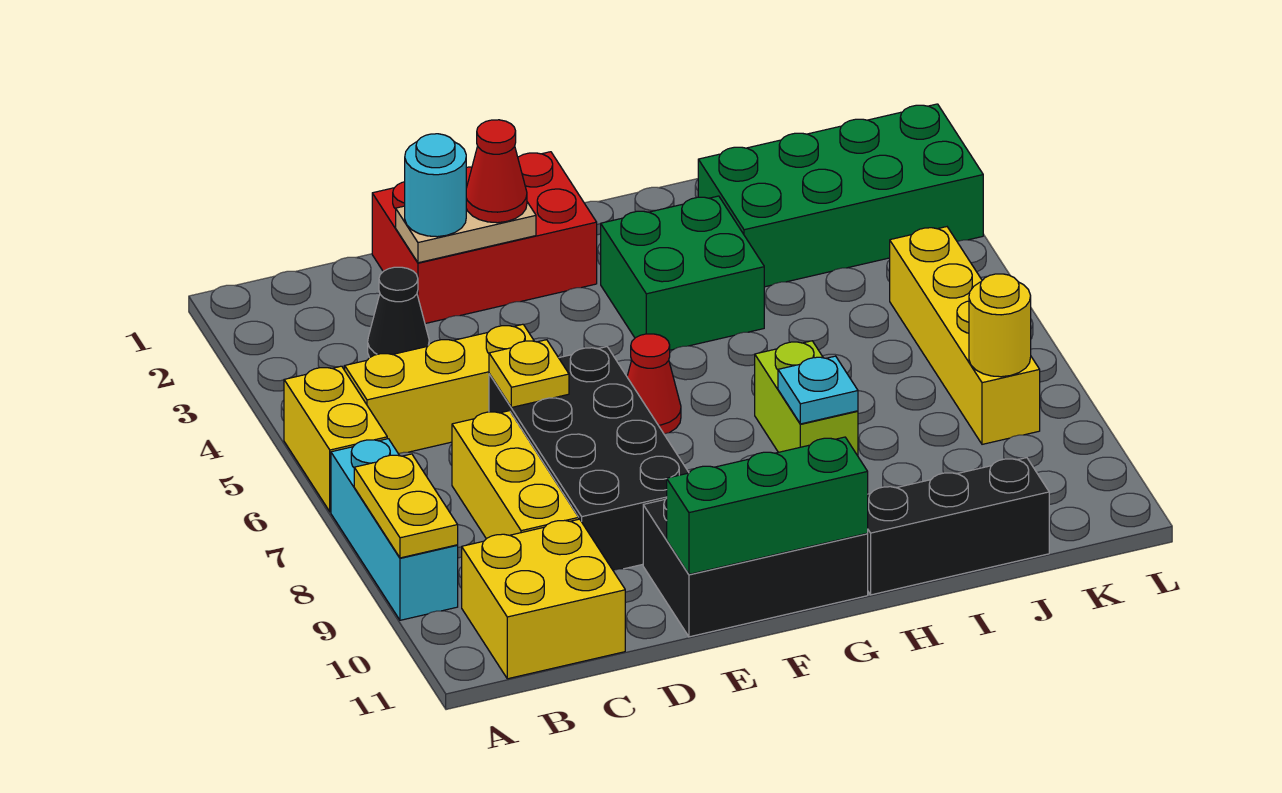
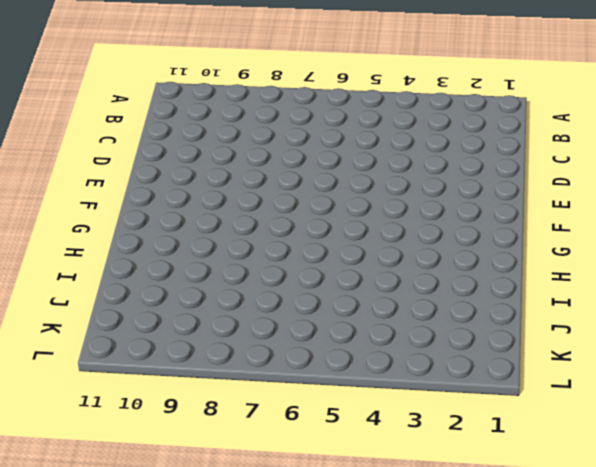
none -> yellow 1x2 brick [284,366,387,512]
none -> cyan 1x3 brick [331,439,458,620]
none -> yellow 1x3 brick [345,324,534,454]

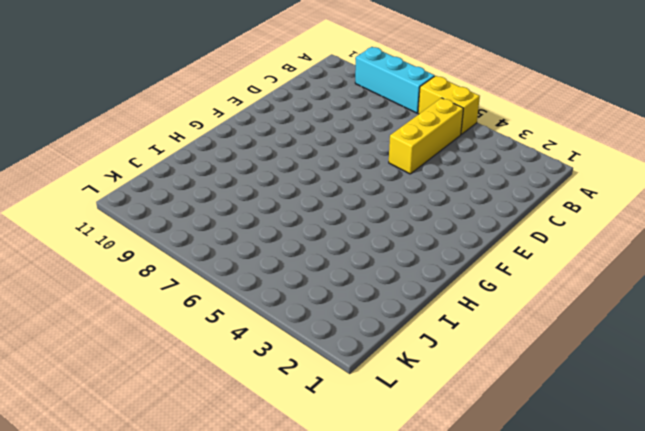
none -> yellow 2x2 brick [462,519,625,679]
none -> black 1x1 cone [368,267,429,358]
none -> yellow 1x3 brick [452,411,579,539]

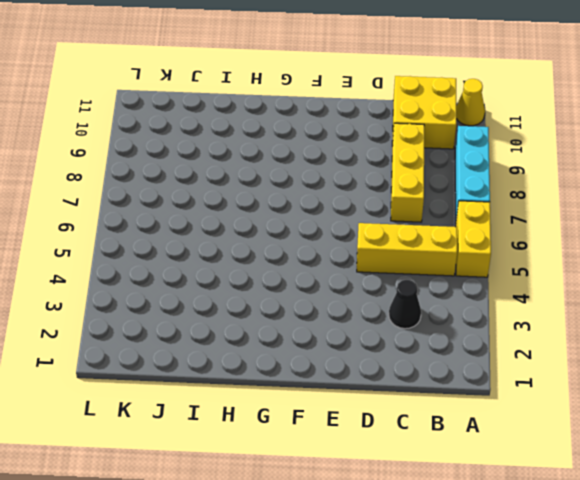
yellow 1x1 cone [456,79,485,126] -> none
none -> red 2x3 brick [372,152,597,324]
none -> black 2x4 brick [489,347,689,570]
none -> black 2x3 brick [643,498,868,637]

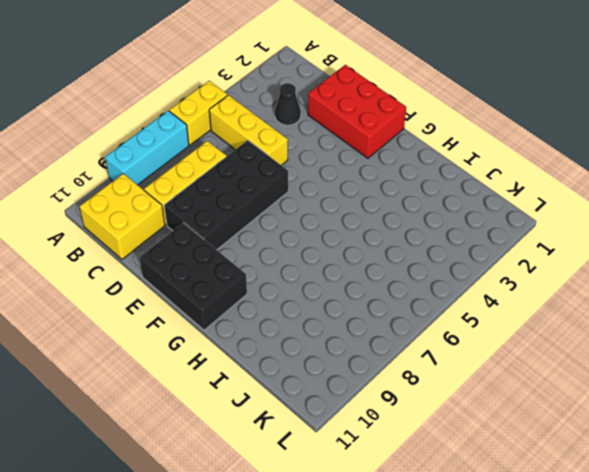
none -> red 1x1 cone [627,334,681,434]
none -> green 2x2 brick [601,196,764,350]
none -> lime 1x2 brick [755,341,858,456]

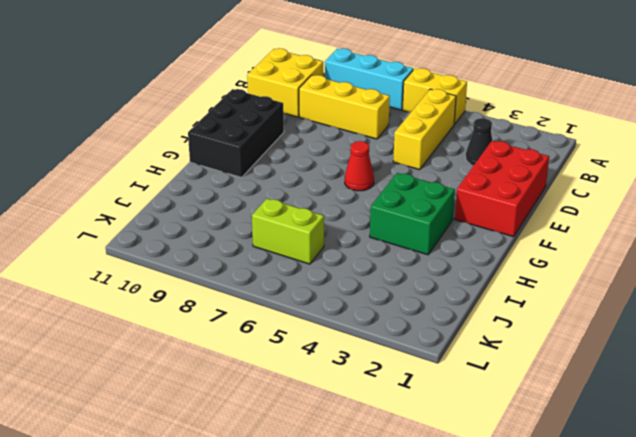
lime 1x2 brick [252,199,324,264] -> lime 1x2 brick moved to [755,341,858,456]
none -> black 2x4 brick [489,347,689,570]
none -> black 1x3 brick [867,458,1049,595]
none -> green 2x4 brick [698,104,983,287]

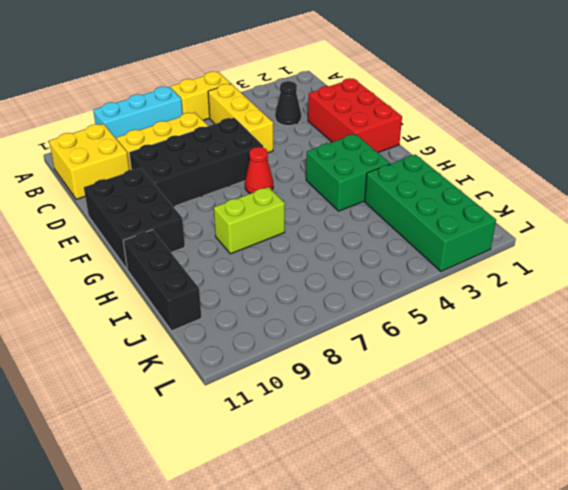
none -> yellow 1x4 brick [890,227,1040,444]
none -> yellow 1x2 plate [354,454,458,558]
none -> tan 1x2 plate [396,202,536,263]

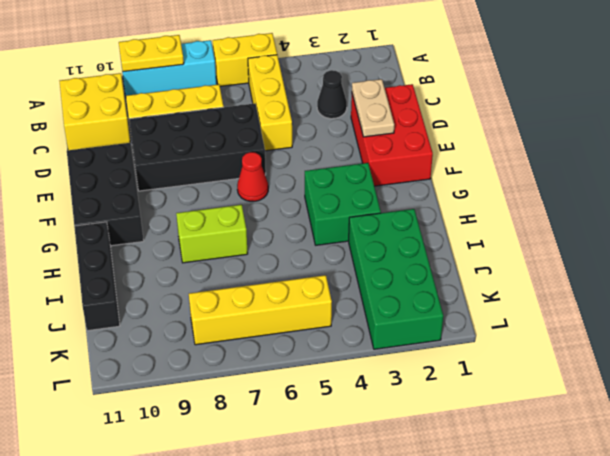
none -> yellow 1x1 plate [489,340,569,407]
none -> green 1x3 brick [667,437,868,574]
none -> cyan 1x1 plate [778,356,858,424]

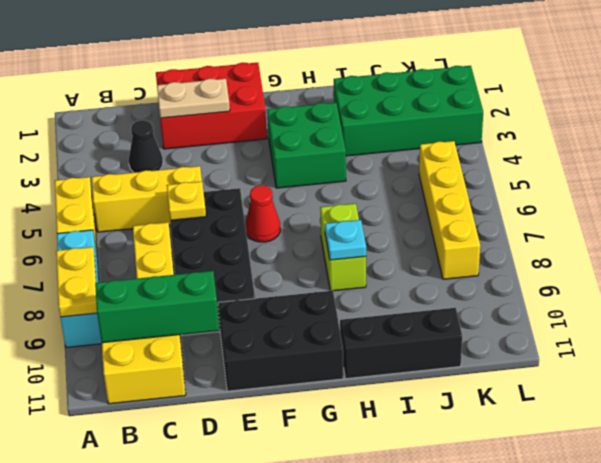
green 1x3 brick [95,271,219,343] -> green 1x3 brick moved to [667,437,868,574]
none -> yellow 1x1 round brick [969,274,1031,377]
none -> cyan 1x1 round brick [405,134,466,237]
none -> red 1x1 cone [466,120,527,223]

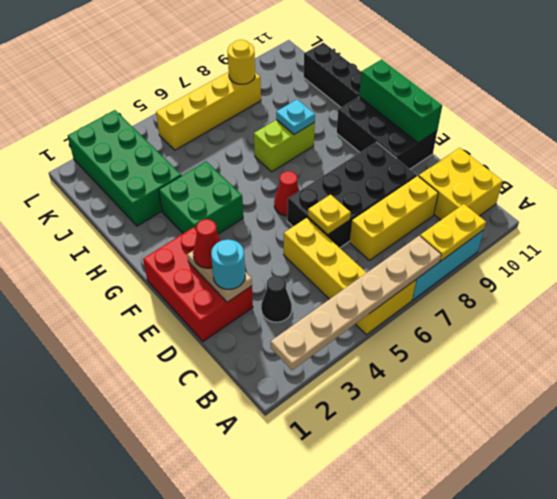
tan 1x6 plate [271,236,441,370] -> none

